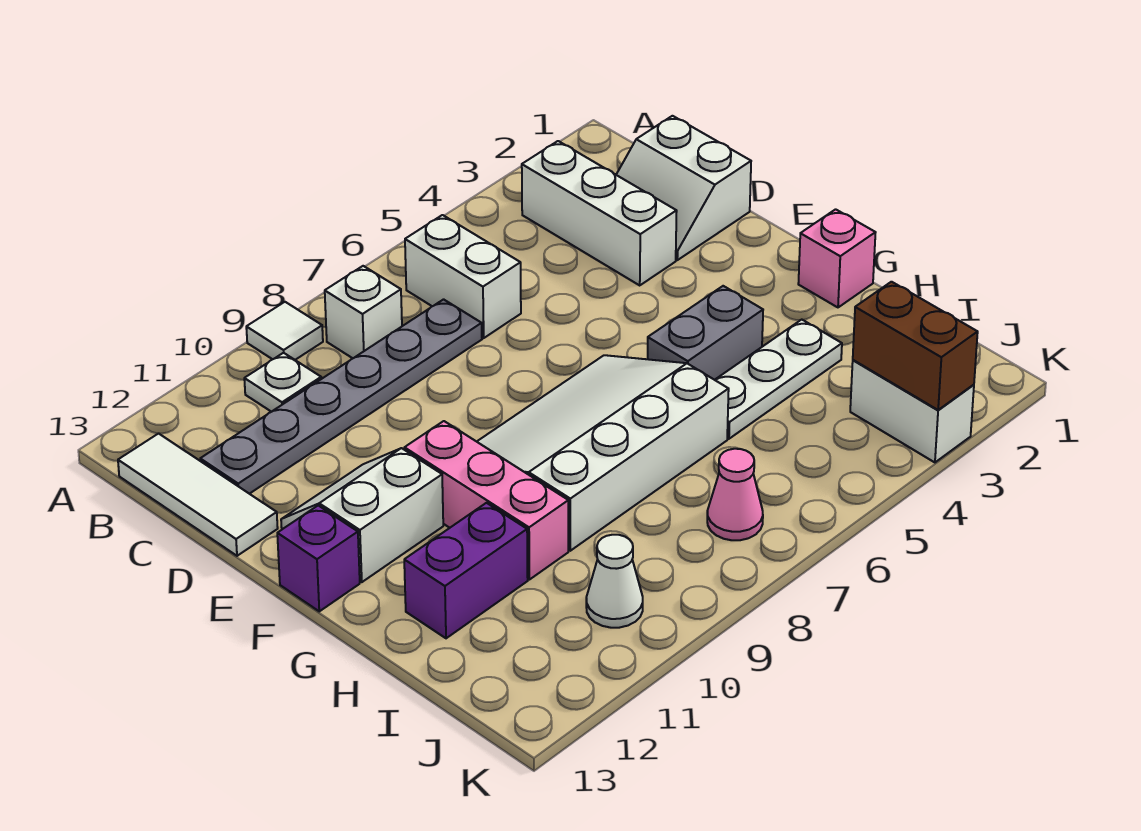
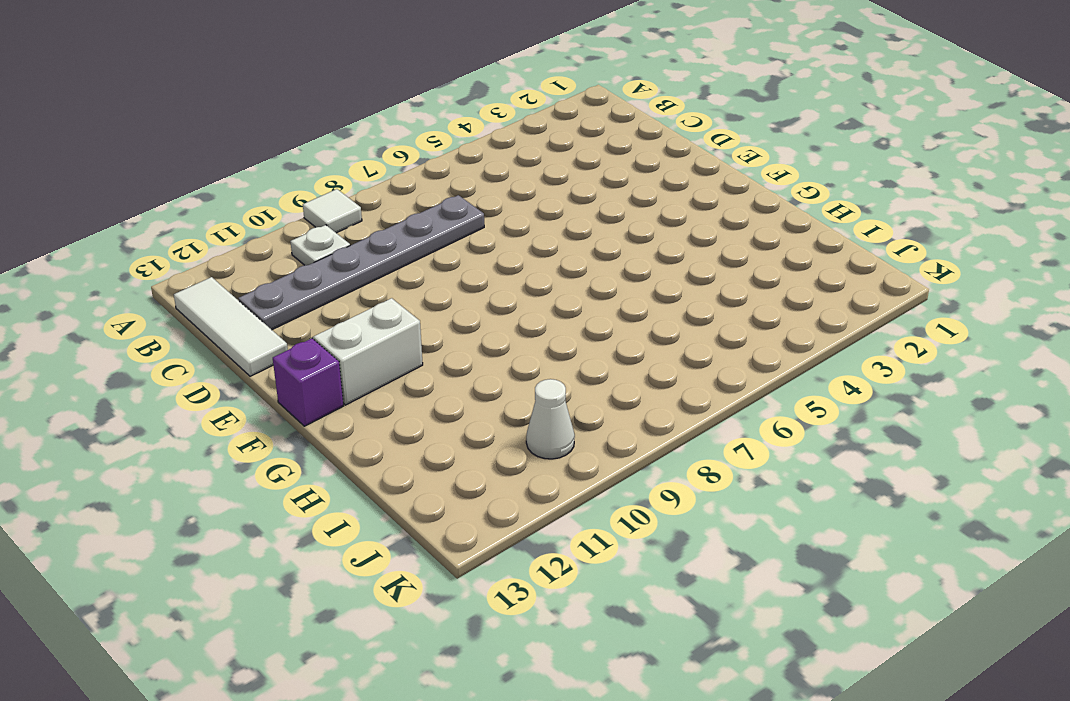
none -> white 1x3 brick [522,141,677,285]
none -> white 1x2 brick [405,215,521,338]
none -> white 1x1 brick [325,266,402,358]

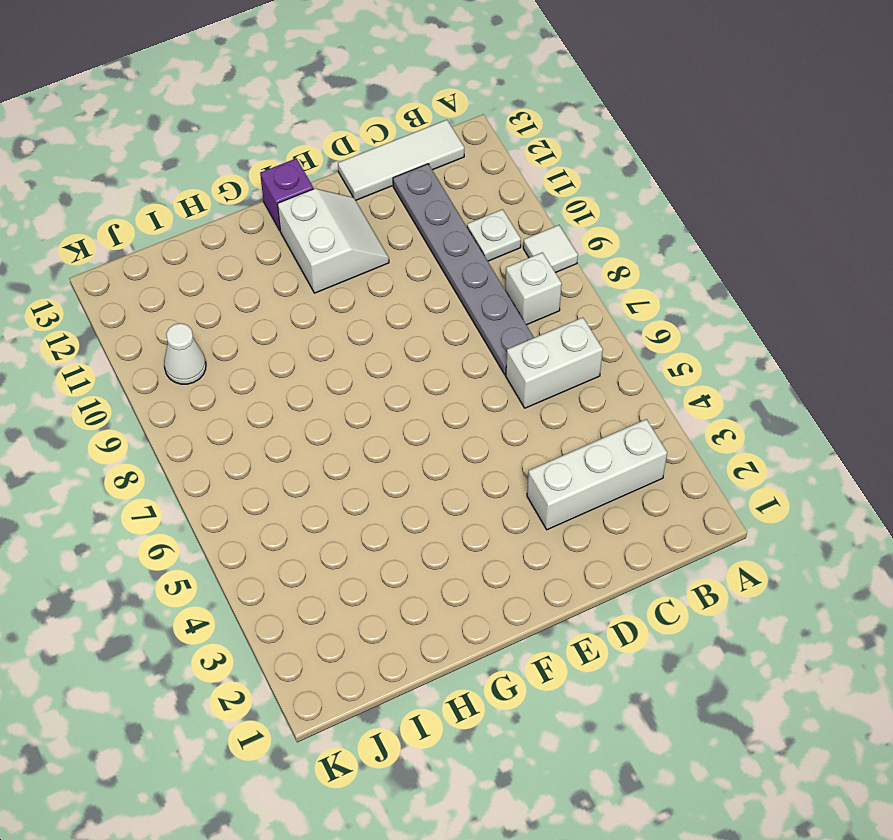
none -> white 2x2 slope [616,116,751,260]
none -> white 3x4 slope [477,355,729,551]
none -> pink 1x3 brick [405,421,568,580]

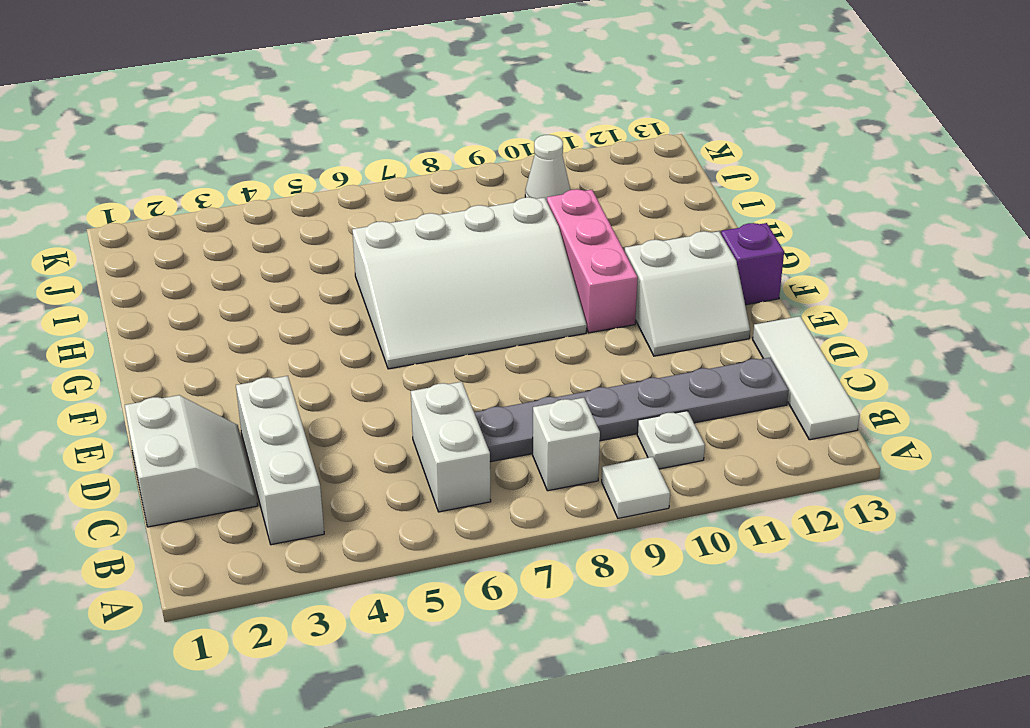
none -> pink 1x1 brick [798,209,876,307]
none -> grey 1x2 brick [648,286,763,380]
none -> white 1x3 plate [715,320,842,439]

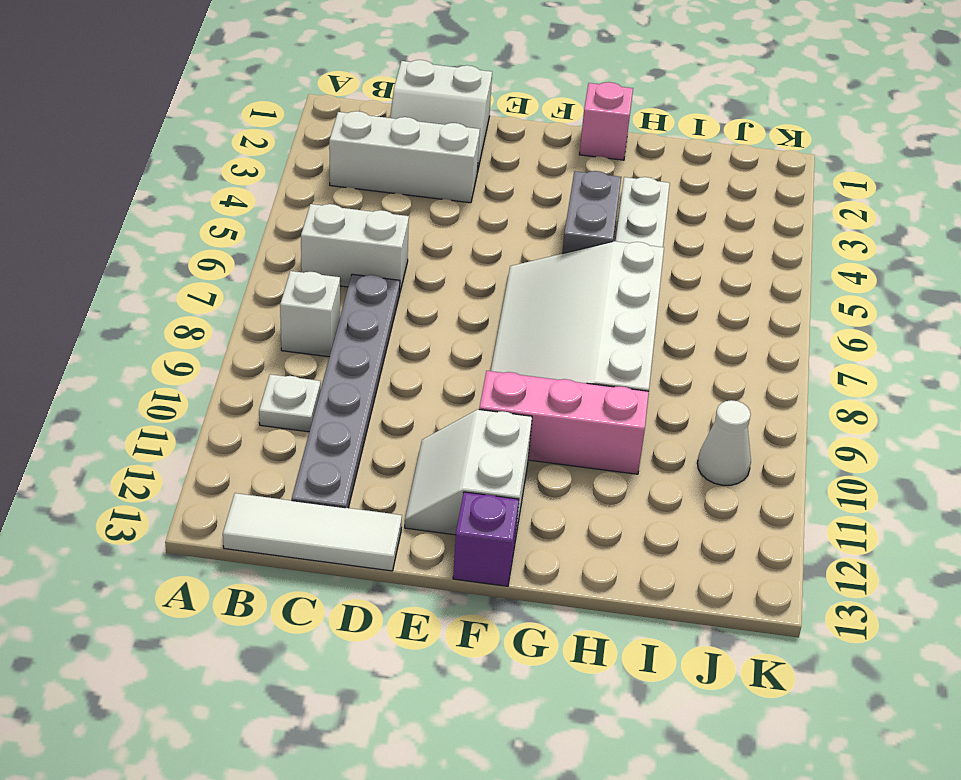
none -> white 1x1 tile [246,302,323,360]
none -> purple 1x2 brick [404,503,528,638]
none -> white 1x2 brick [850,360,974,462]

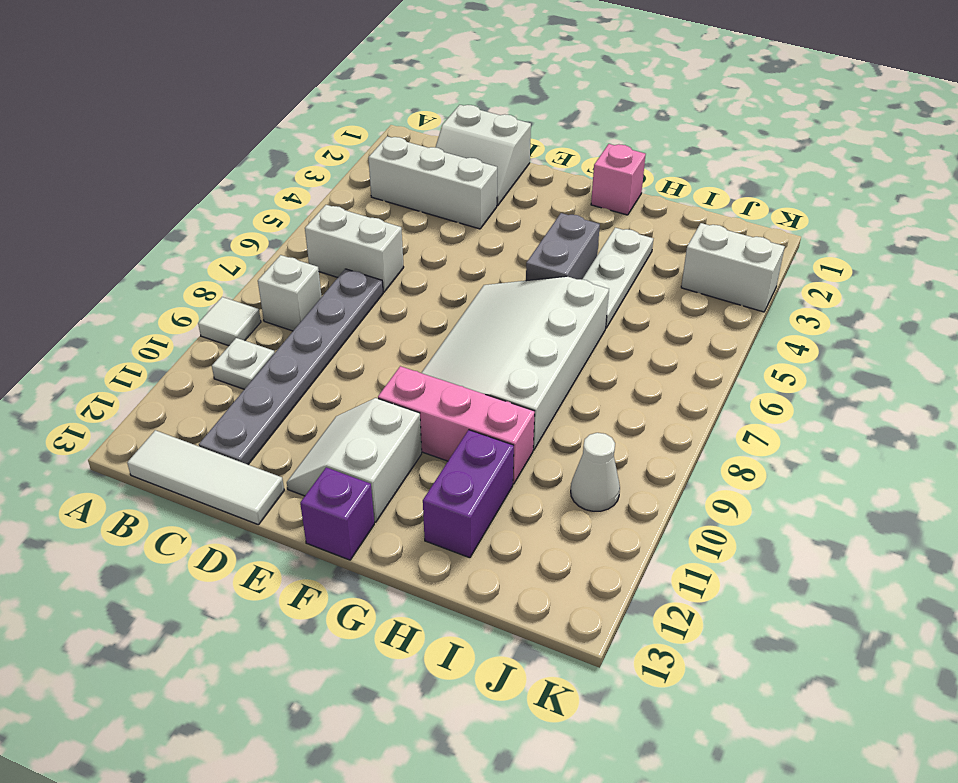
none -> pink 1x1 cone [707,449,763,540]
none -> brown 1x2 brick [853,282,978,410]

